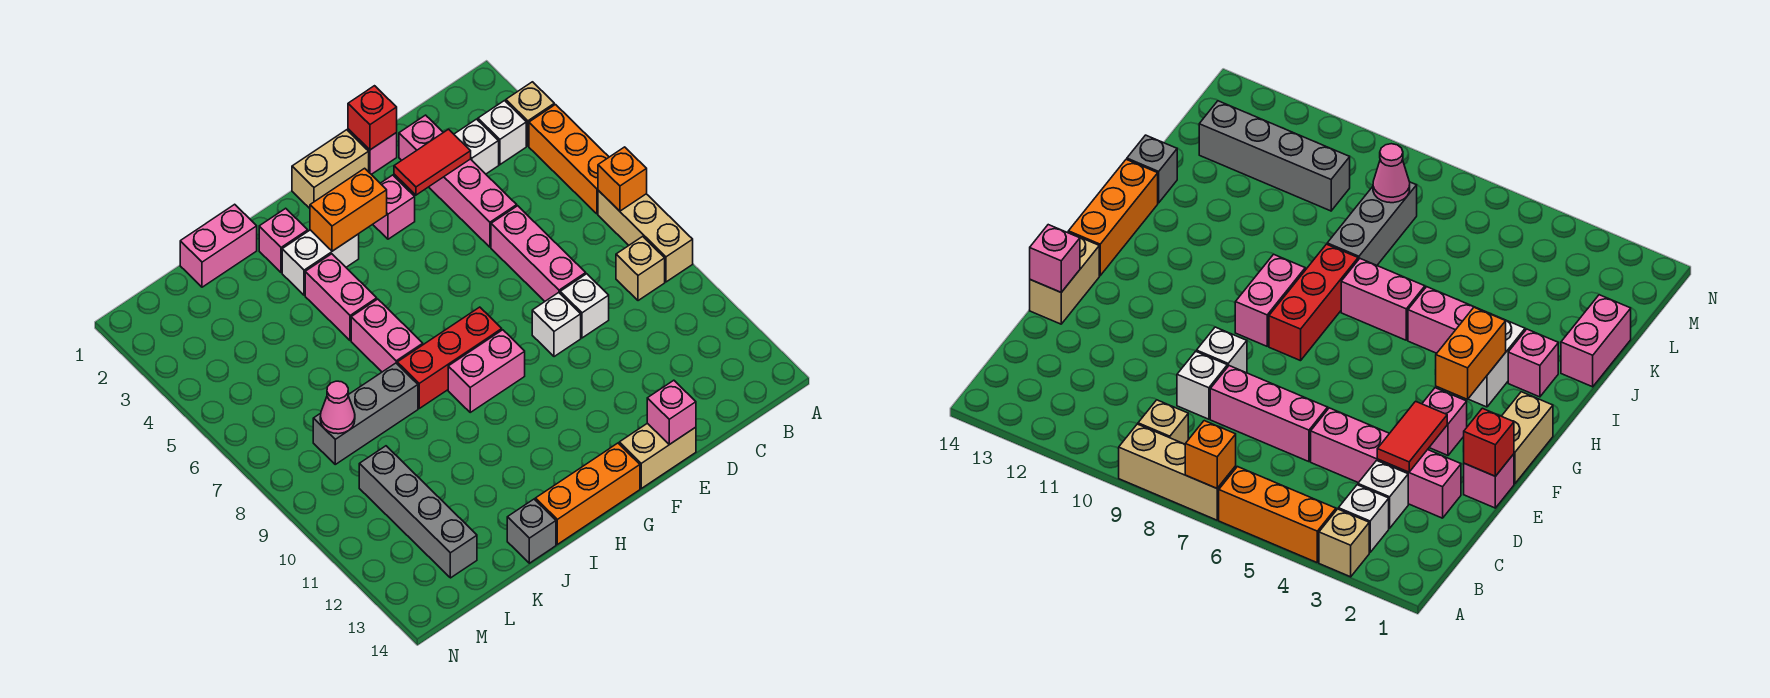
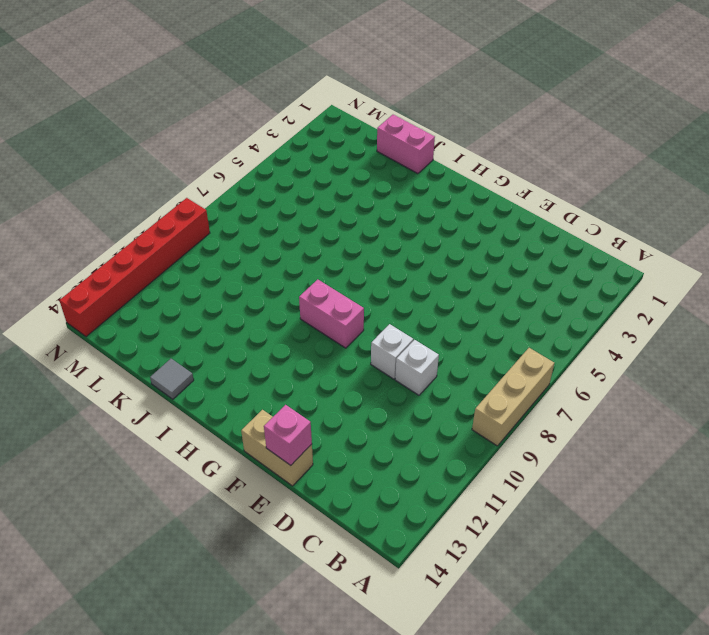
grey 1x1 tile [150,359,194,399] -> grey 1x1 brick [507,499,556,563]
red 1x6 brick [59,198,210,337] -> none
none -> tan 1x1 brick [506,82,554,146]
none -> orange 1x3 brick [529,105,609,214]
none -> white 1x1 brick [478,101,526,165]
none -> tan 1x1 brick [616,236,665,301]

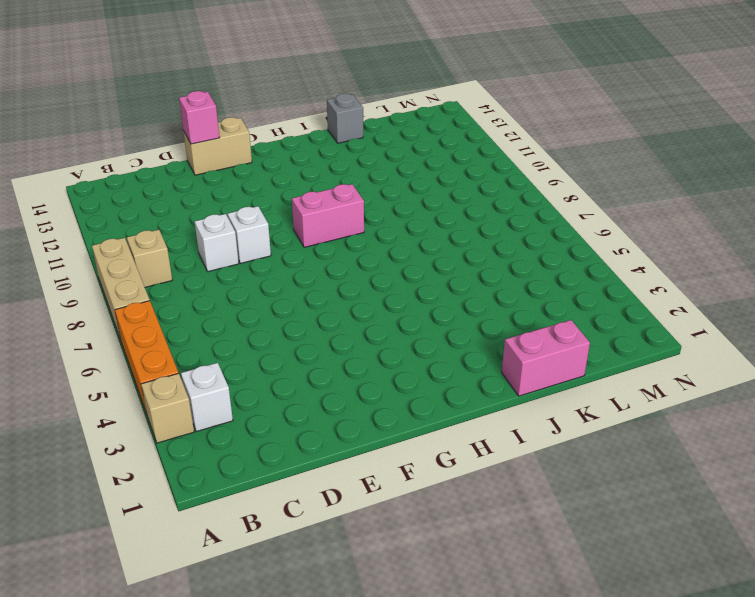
none -> white 1x1 brick [454,119,499,174]
none -> pink 1x4 brick [399,115,517,247]
none -> pink 1x3 brick [491,206,586,301]
none -> pink 1x1 brick [348,129,397,174]

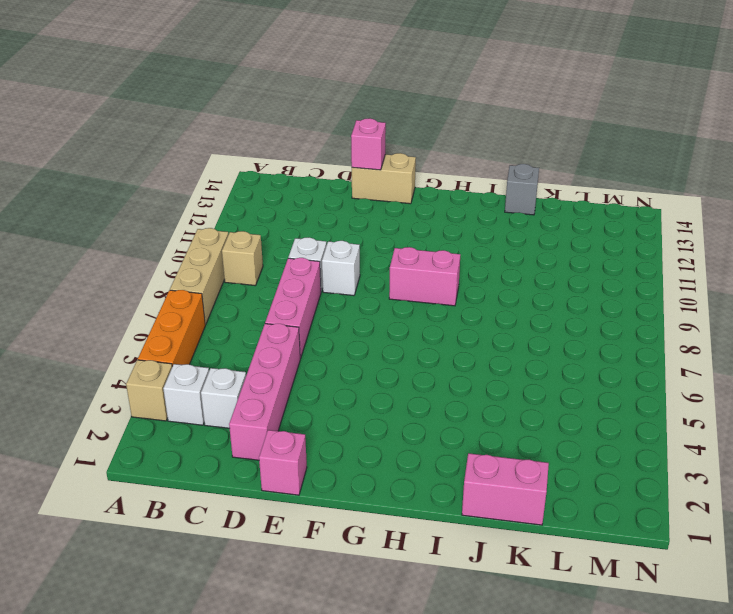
none -> tan 1x2 brick [292,130,369,208]
none -> pink 1x1 brick [373,175,415,239]
none -> red 1x3 brick [397,307,502,408]
none -> orange 1x3 brick [535,443,640,544]

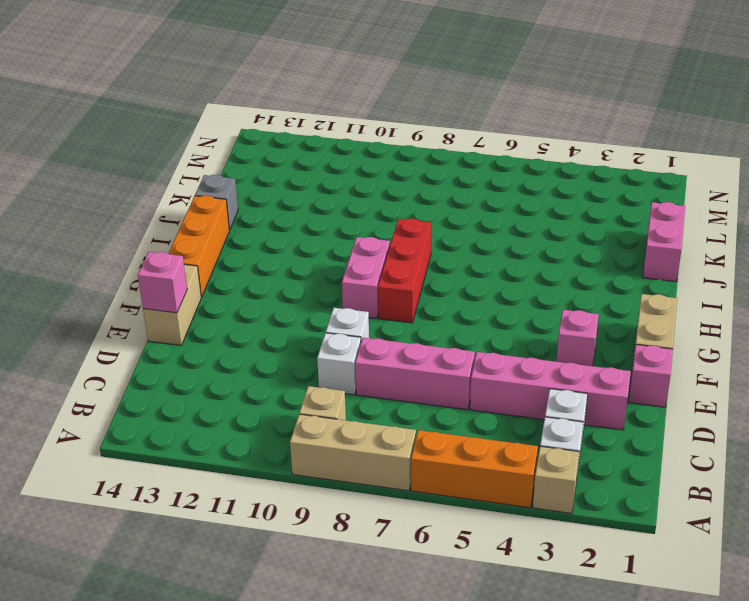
none -> white 1x2 brick [282,230,359,295]
none -> pink 1x1 brick [259,208,308,273]
none -> pink 1x2 brick [305,254,377,341]
none -> pink 1x2 brick [351,299,423,372]

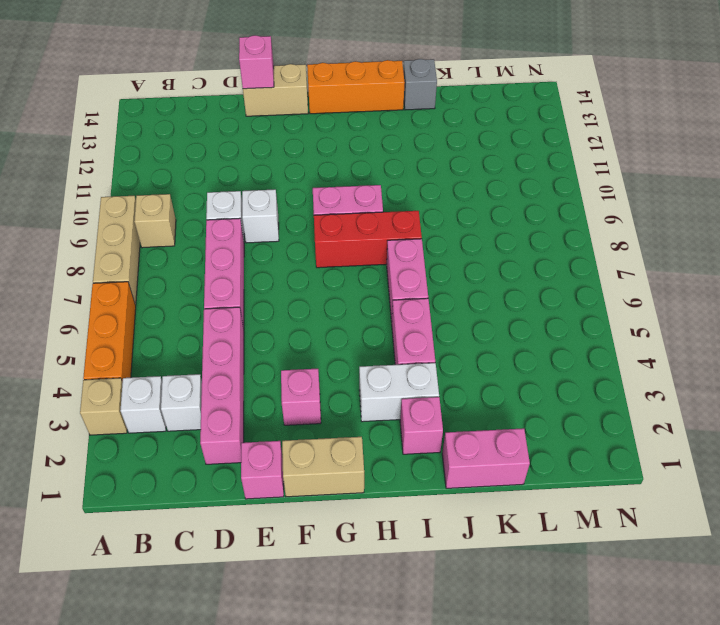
none -> grey 1x3 brick [313,363,418,464]
none -> grey 1x4 brick [359,446,477,578]
none -> orange 1x1 brick [598,147,647,211]
none -> red 1x2 tile [394,129,471,195]

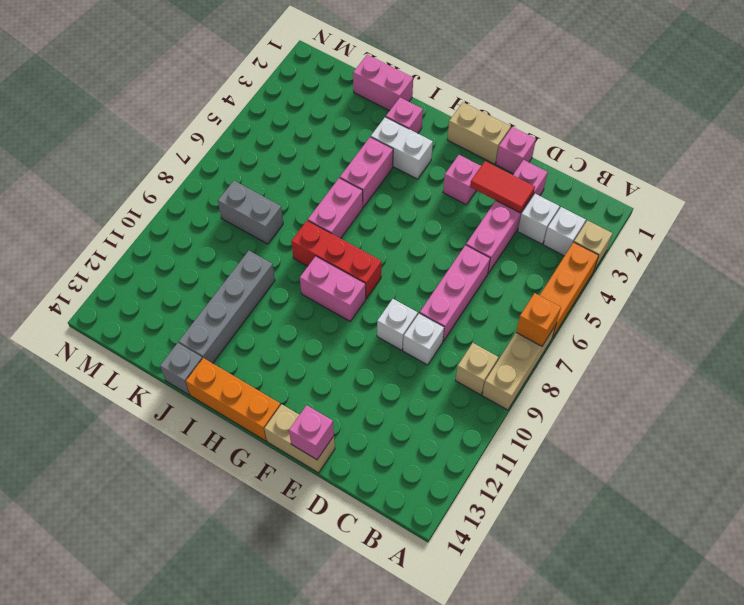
grey 1x4 brick [179,251,275,363] -> grey 1x4 brick moved to [359,446,477,578]
grey 1x2 brick [218,181,283,244] -> grey 1x3 brick [313,363,418,464]
none -> red 1x1 brick [348,86,397,150]
none -> orange 1x2 brick [310,168,387,251]
none -> pink 1x1 cone [320,381,355,434]

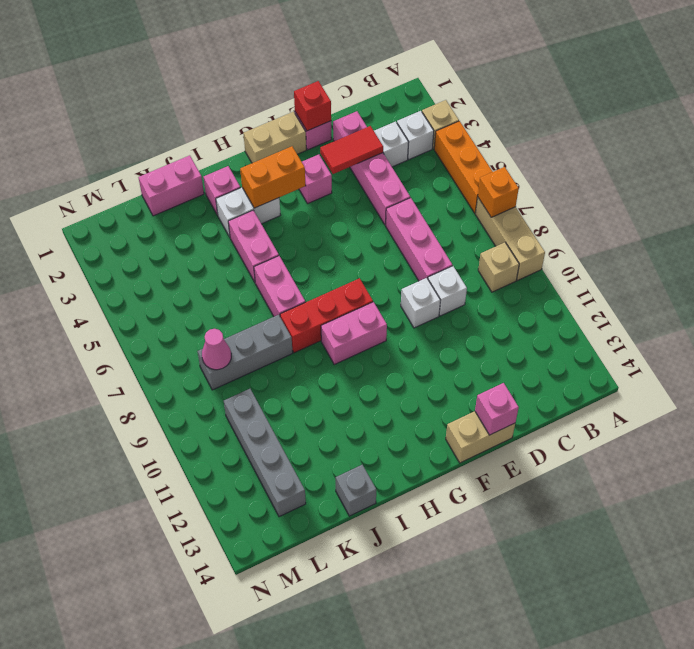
none -> orange 1x3 brick [535,443,640,544]

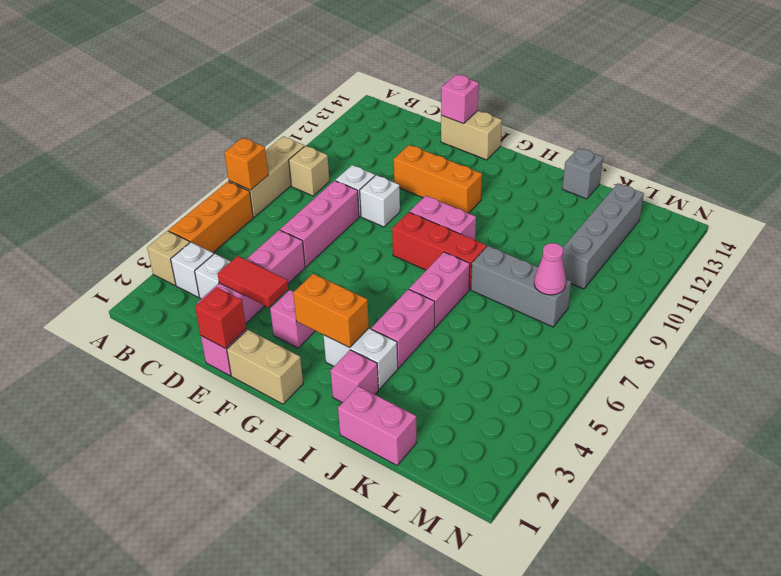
orange 1x3 brick [394,145,482,213] -> orange 1x3 brick moved to [535,443,640,544]

